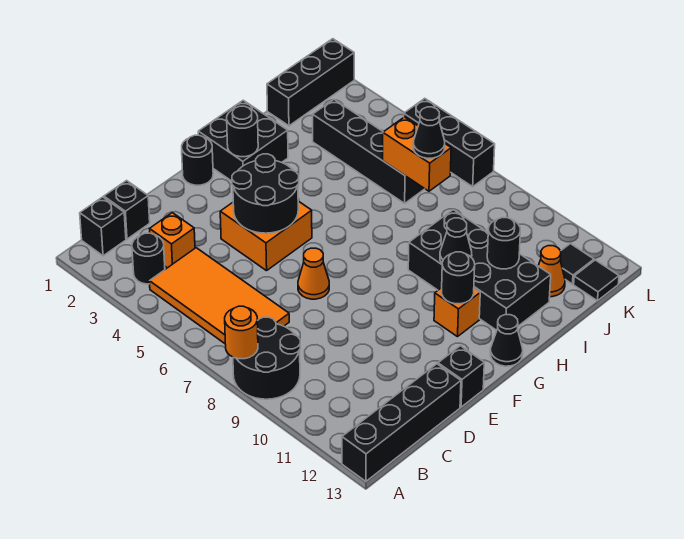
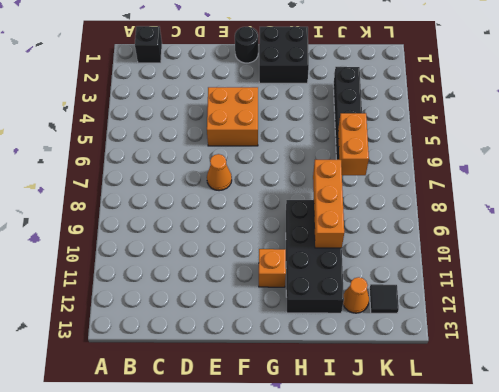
orange 1x3 brick [313,160,344,248] -> none
none -> black 2x2 round brick [233,317,300,399]
none -> black 1x4 brick [342,364,461,481]
none -> black 1x1 round brick [132,233,165,284]

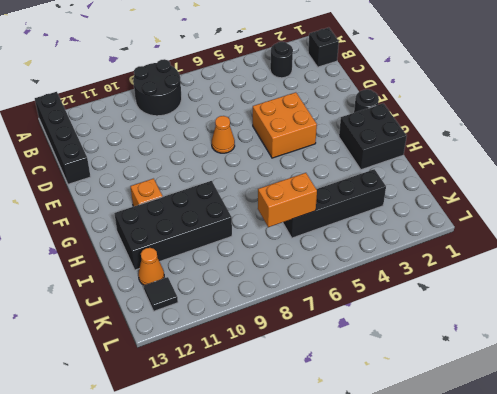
none -> orange 2x4 tile [150,248,289,343]
none -> black 1x1 brick [104,181,150,239]
none -> orange 1x1 brick [150,213,195,268]

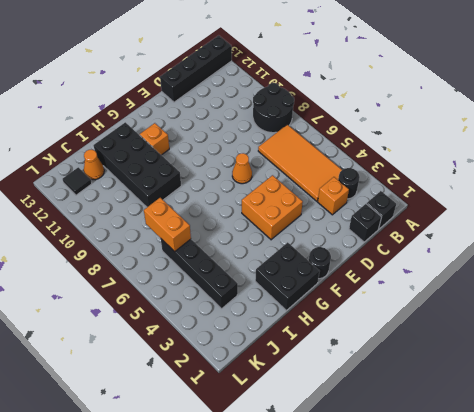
none -> black 1x1 brick [438,346,484,407]
none -> black 1x1 cone [490,315,523,366]
none -> black 1x3 brick [267,39,354,126]

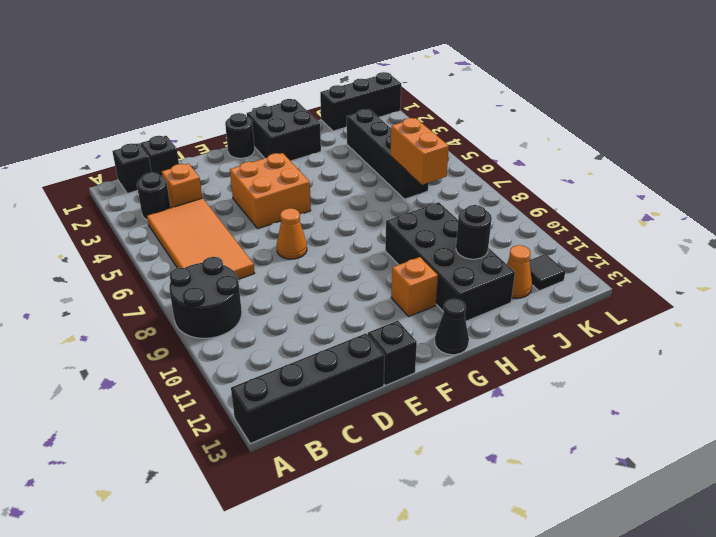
none -> black 1x1 tile [574,260,619,301]
none -> black 1x3 brick [404,98,495,187]
none -> orange 1x1 round brick [225,306,258,359]

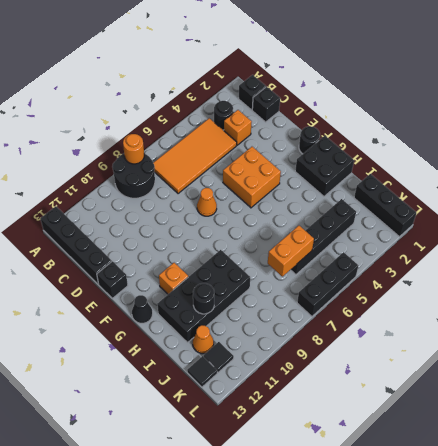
none -> black 2x2 round brick [232,154,299,233]
none -> black 1x1 round brick [227,106,258,157]
none -> black 1x1 round brick [442,252,475,304]

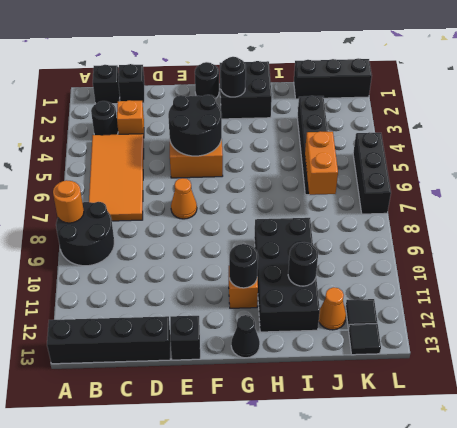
none -> black 1x1 cone [440,218,472,263]
none -> black 1x1 cone [413,107,445,158]

